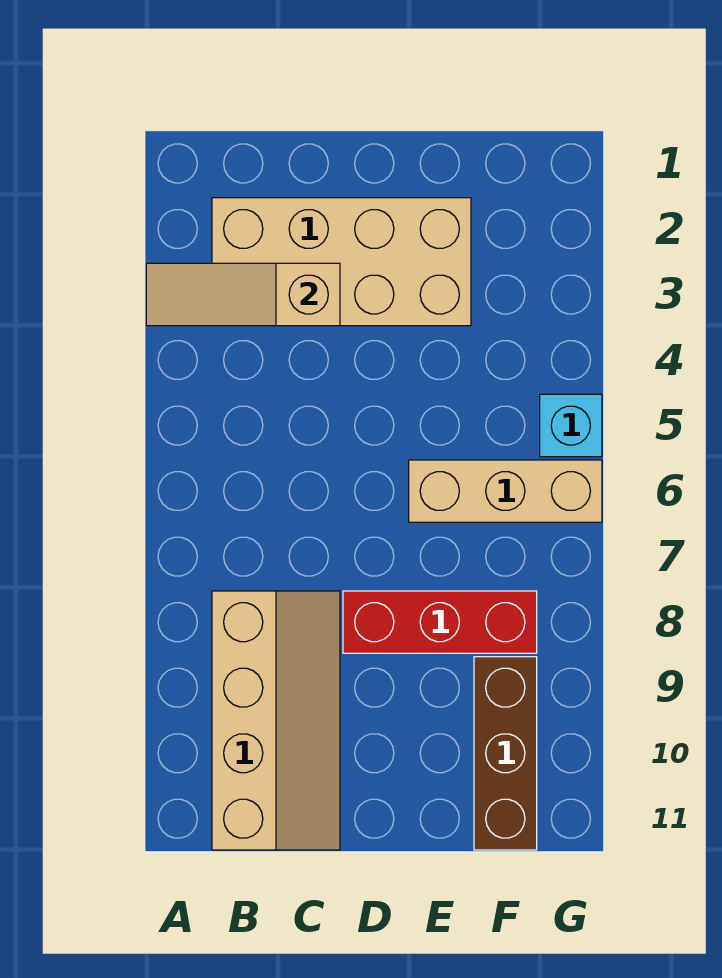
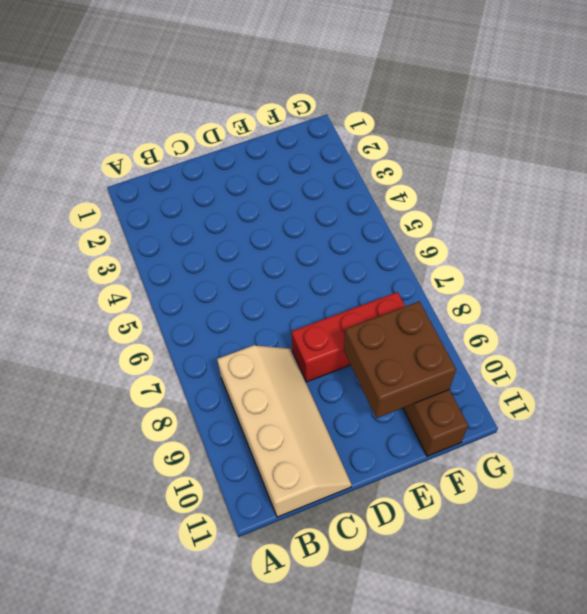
brown 2x2 brick [344,301,456,418] -> none
none -> tan 2x4 brick [212,198,471,326]
none -> tan 1x3 brick [409,460,602,522]

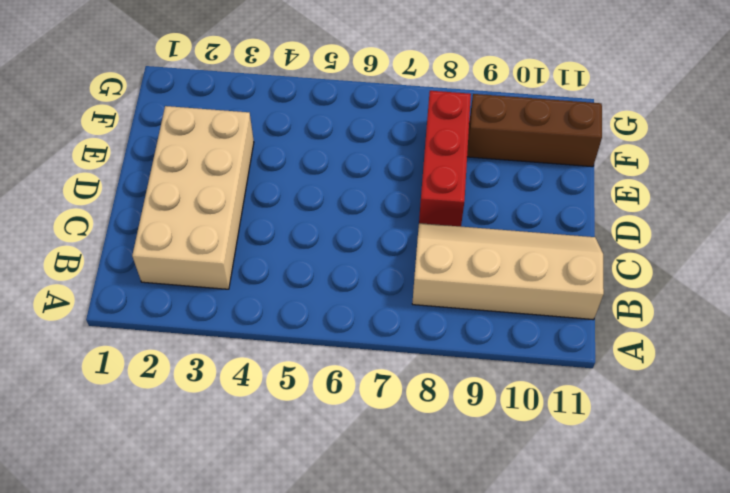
none -> tan 1x3 brick [409,460,602,522]
none -> cyan 1x1 brick [540,394,602,457]

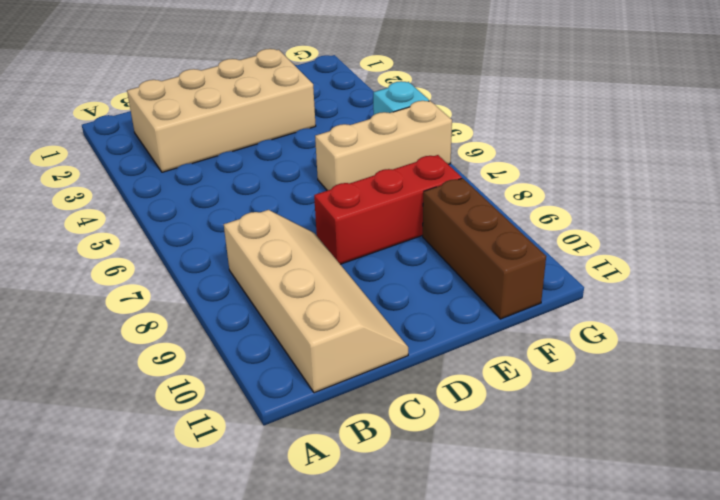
none -> tan 1x3 slope [146,263,340,326]

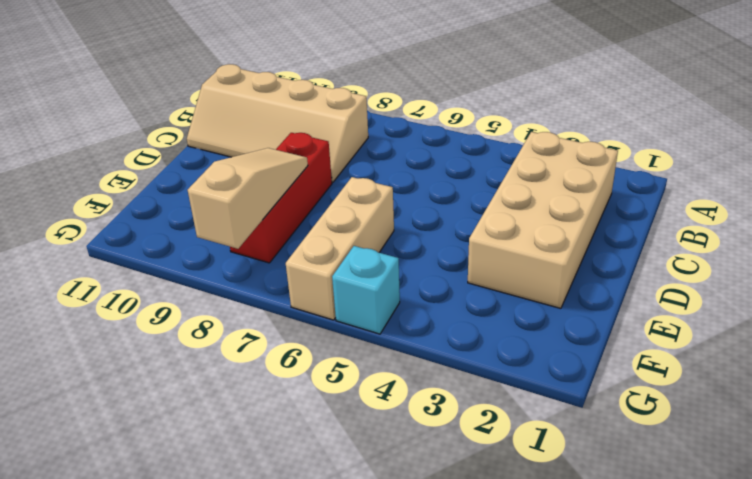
tan 1x3 slope [188,148,308,249] -> tan 1x3 slope moved to [146,263,340,326]
none -> brown 1x3 brick [474,657,537,850]

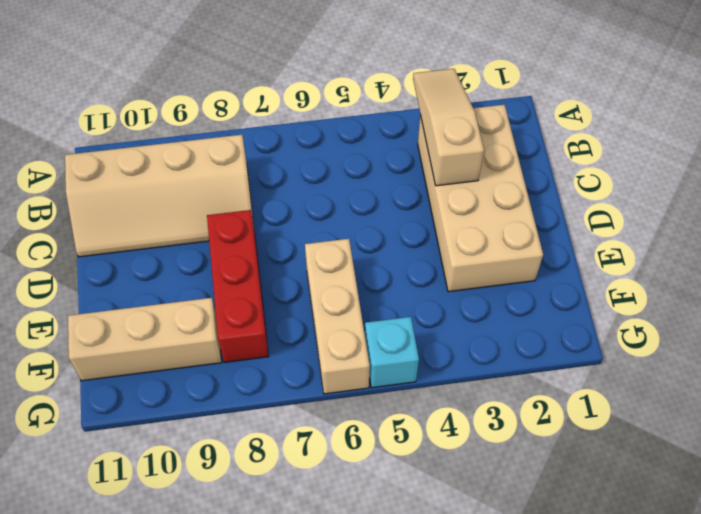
tan 1x3 brick [68,298,222,381] -> brown 1x3 brick [474,657,537,850]

